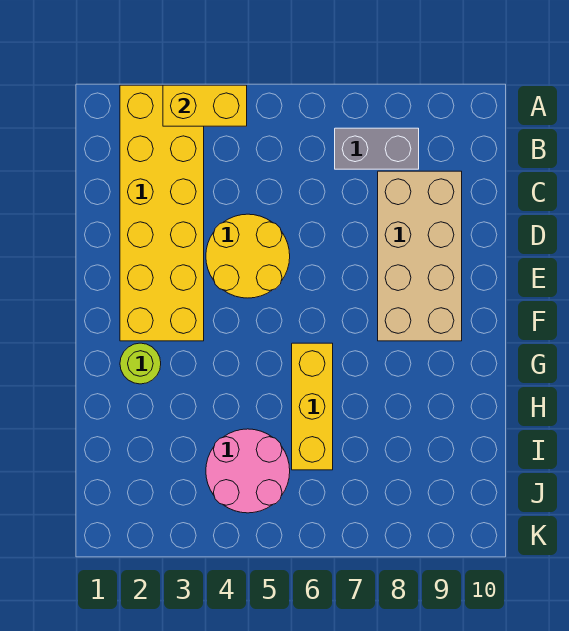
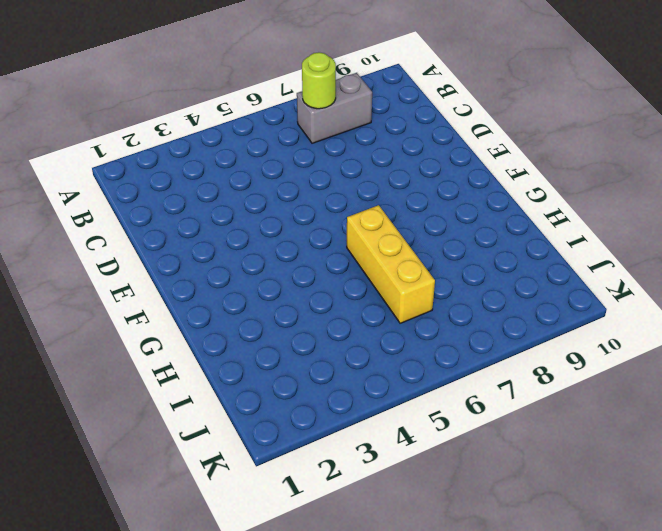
lime 1x1 round brick [302,52,336,109] -> lime 1x1 round brick moved to [120,343,161,384]
none -> yellow 2x6 brick [120,85,204,341]
none -> tan 2x4 brick [378,171,462,341]

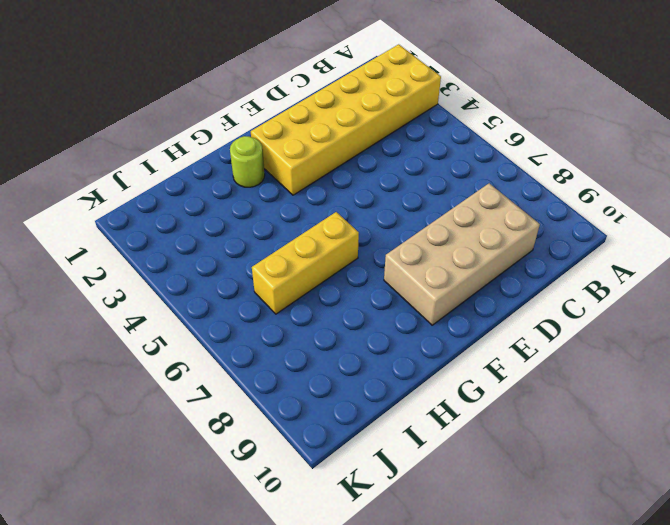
none -> grey 1x2 brick [335,128,419,169]
none -> yellow 2x2 round brick [206,214,290,298]

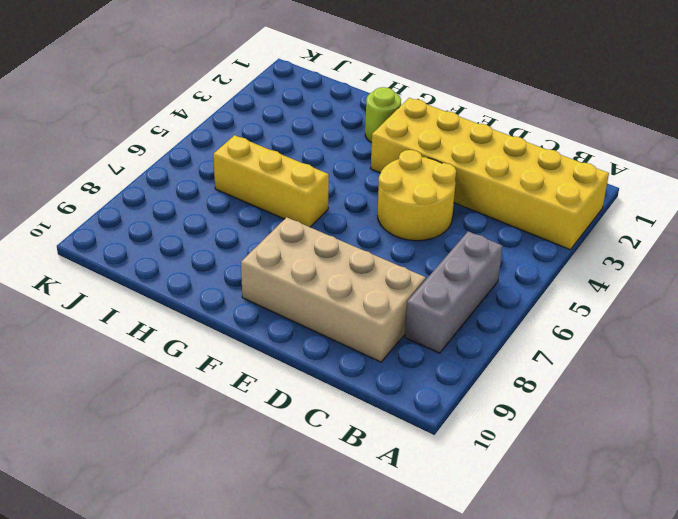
grey 1x3 brick [405,231,502,353] -> grey 1x2 brick [335,128,419,169]
none -> pink 2x2 round brick [206,429,290,513]
none -> yellow 1x2 brick [163,85,247,126]

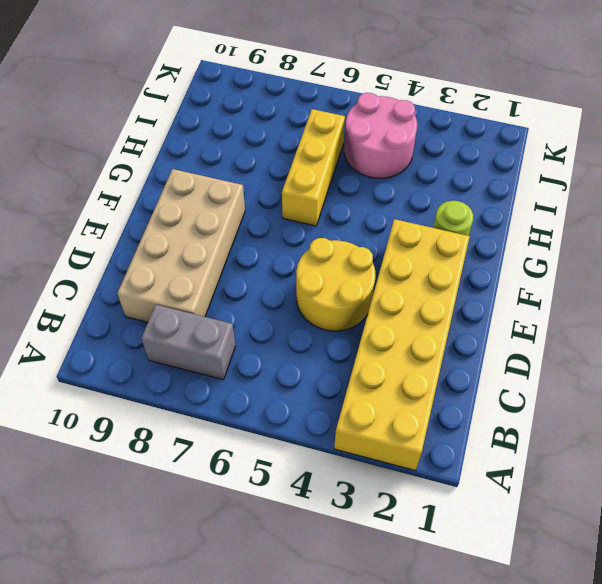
none -> yellow 1x2 brick [163,85,247,126]

